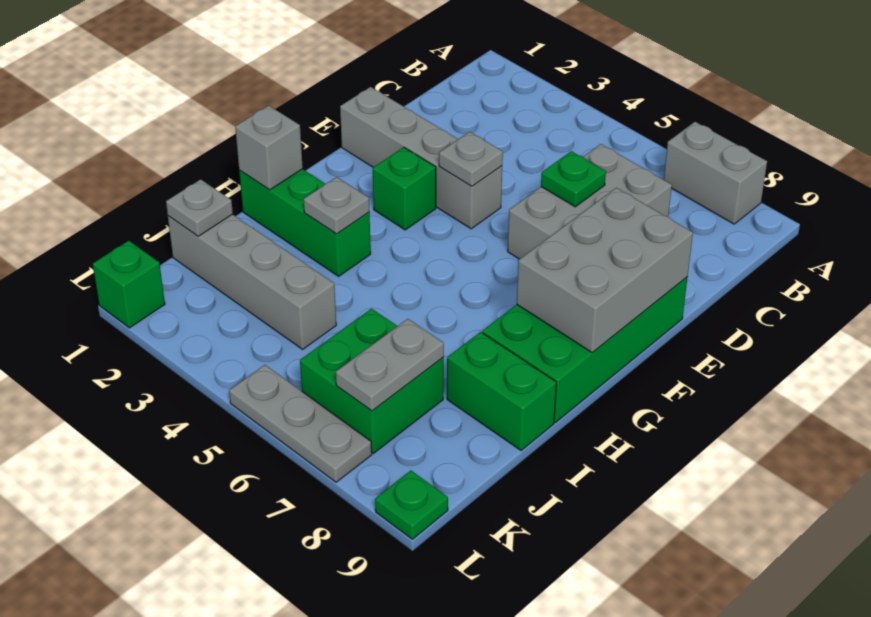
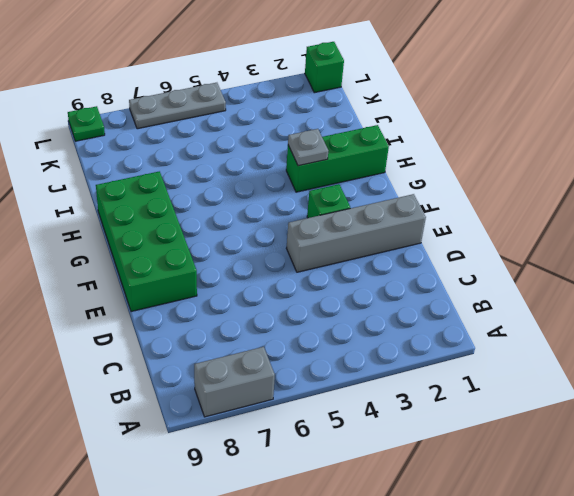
none -> grey 2x3 brick [508,144,672,259]
none -> green 1x2 brick [447,332,556,450]
none -> grey 1x4 brick [168,214,336,349]

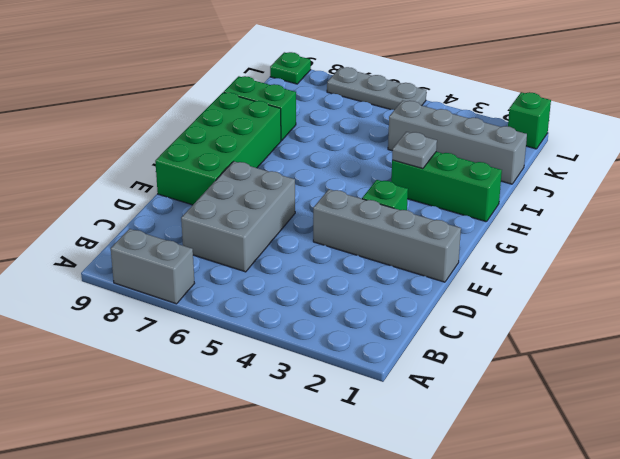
none -> green 2x2 brick [300,309,444,453]
none -> green 1x1 plate [541,151,606,207]
none -> grey 1x1 plate [439,132,503,186]

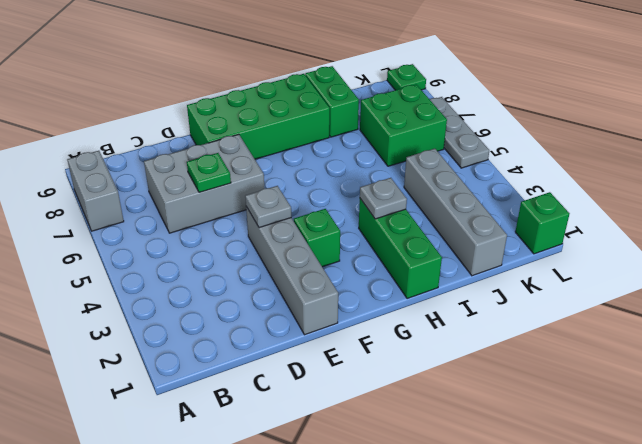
none -> grey 2x3 brick [517,188,693,353]
none -> grey 1x1 brick [235,105,303,190]
none -> grey 1x1 plate [166,179,233,236]

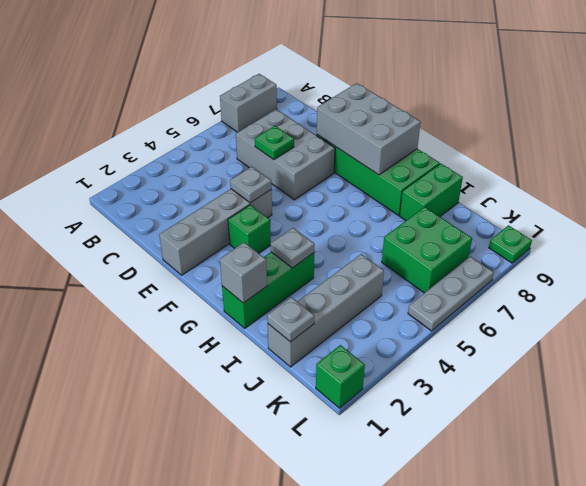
none -> grey 1x2 plate [336,319,444,411]

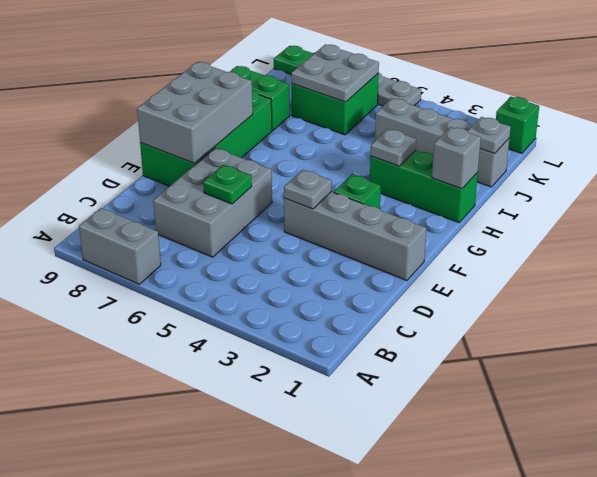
grey 2x2 plate [291,44,379,102] -> grey 1x2 plate [336,319,444,411]

